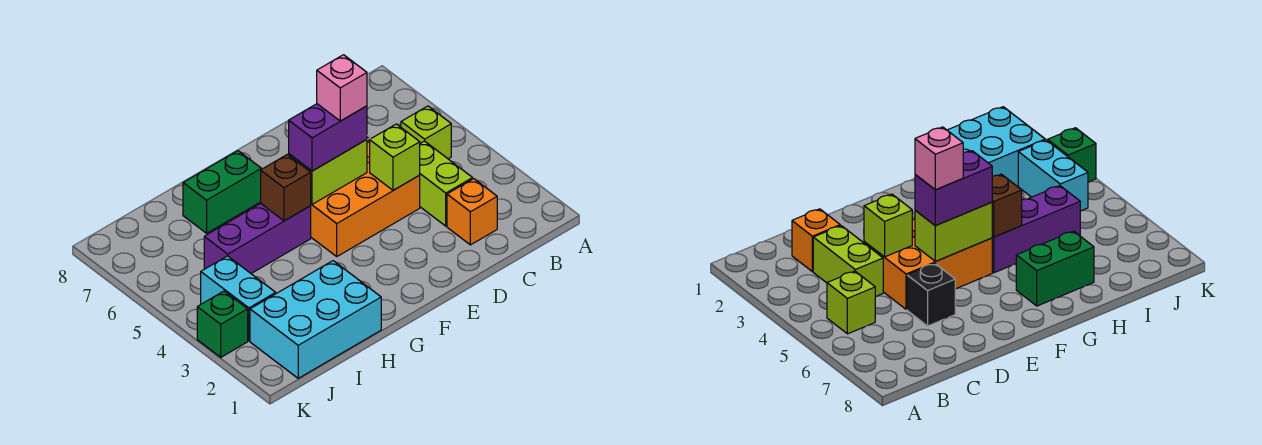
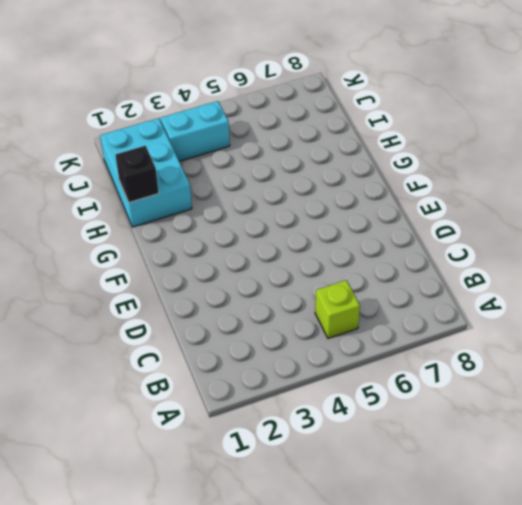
black 1x1 brick [115,146,159,203] -> black 1x1 brick moved to [907,263,955,326]
none -> orange 1x1 brick [447,179,497,245]
none -> lime 1x2 brick [420,141,473,226]
none -> orange 2x3 brick [311,140,420,256]

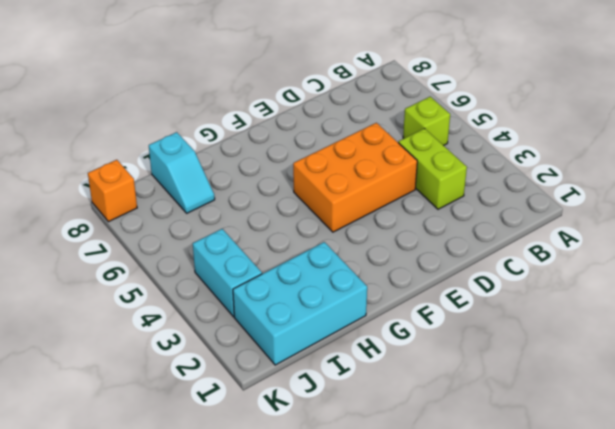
cyan 1x2 slope [149,132,215,213] -> none
orange 1x1 brick [88,160,137,222] -> orange 1x1 brick moved to [447,179,497,245]
none -> black 1x1 brick [907,263,955,326]
none -> purple 1x3 brick [204,204,311,273]
none -> green 1x2 brick [183,151,261,233]

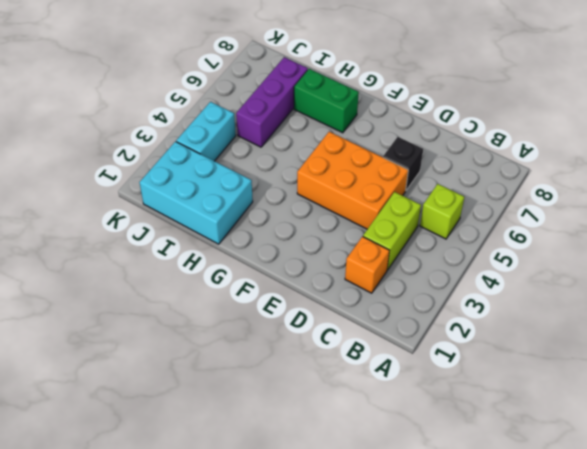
purple 1x3 brick [236,57,308,147] -> purple 1x3 brick turned to [204,204,311,273]
none -> green 1x1 brick [197,291,248,357]
none -> lime 1x1 brick [370,124,420,190]
none -> lime 1x2 brick [289,140,367,204]

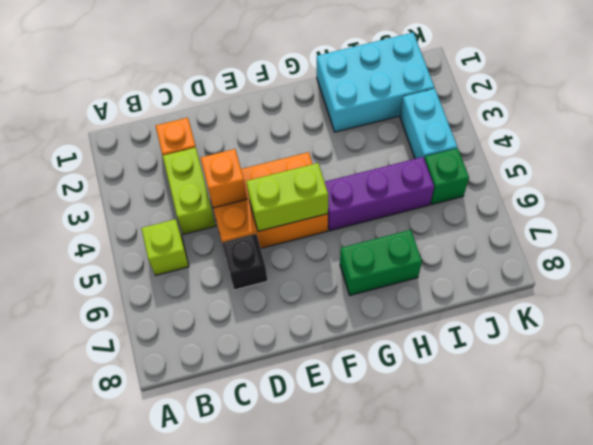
orange 1x1 brick [201,149,247,208] -> lime 1x1 brick [370,124,420,190]
green 1x1 brick [424,148,469,204] -> green 1x1 brick moved to [197,291,248,357]
none -> brown 1x1 brick [261,155,311,221]
none -> purple 1x2 brick [289,104,367,171]
none -> pink 1x1 brick [317,55,367,121]

